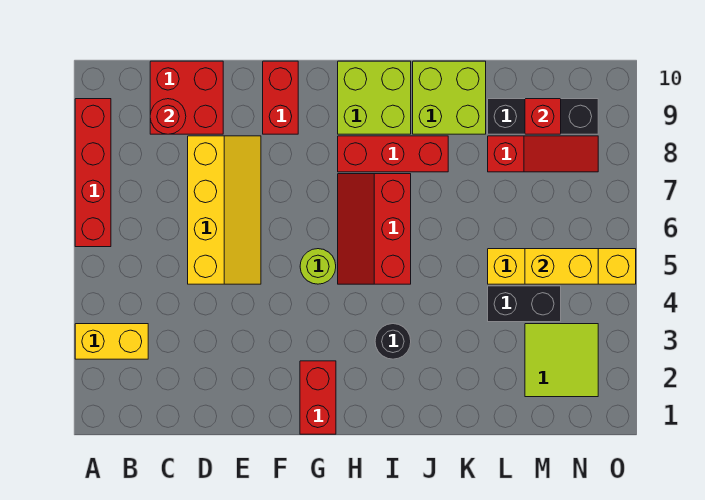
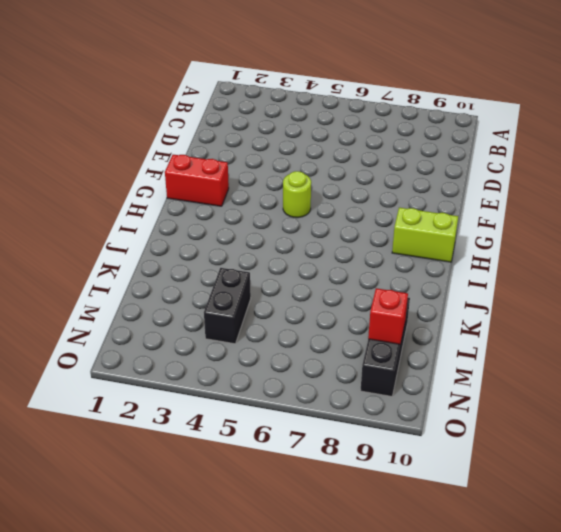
lime 1x2 brick [392,207,458,262] -> lime 2x2 brick [338,61,411,134]
none -> yellow 1x2 brick [75,324,148,359]
none -> red 1x4 brick [75,99,111,247]
none -> red 2x2 brick [150,61,223,134]

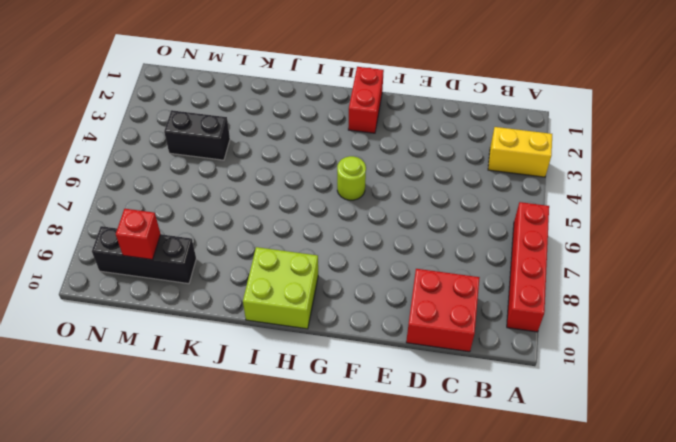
none -> yellow 2x4 slope [188,136,261,284]
none -> red 1x2 brick [263,61,298,134]
none -> red 2x3 slope [338,174,411,284]

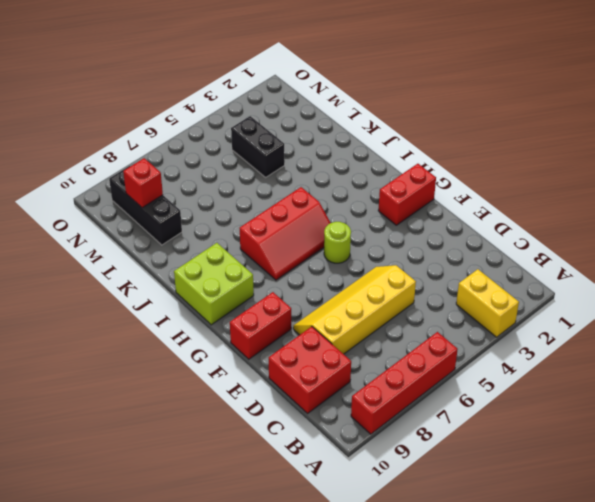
none -> red 1x3 brick [338,136,448,172]
none -> black 1x1 round brick [375,324,411,359]
none -> lime 2x2 brick [413,61,486,134]

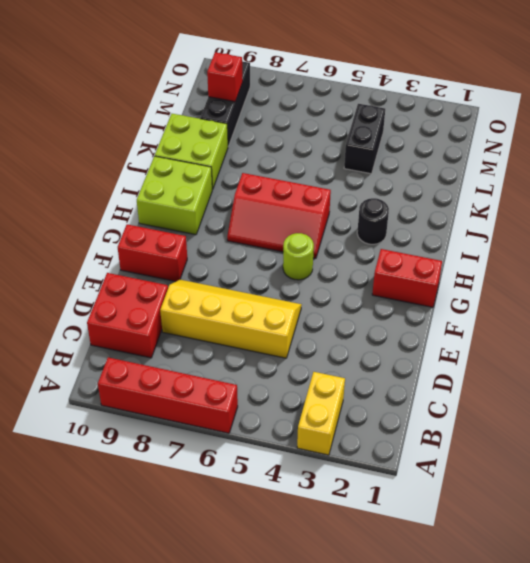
none -> red 1x3 brick [338,136,448,172]
none -> yellow 1x4 brick [488,249,636,284]
none -> red 1x3 slope [488,136,598,172]

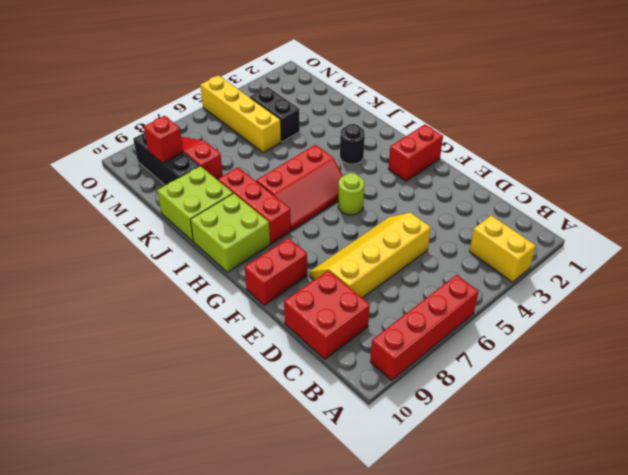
none -> lime 2x2 tile [525,324,598,397]
none -> red 1x1 round brick [150,99,186,134]
none -> yellow 1x2 brick [525,249,598,284]

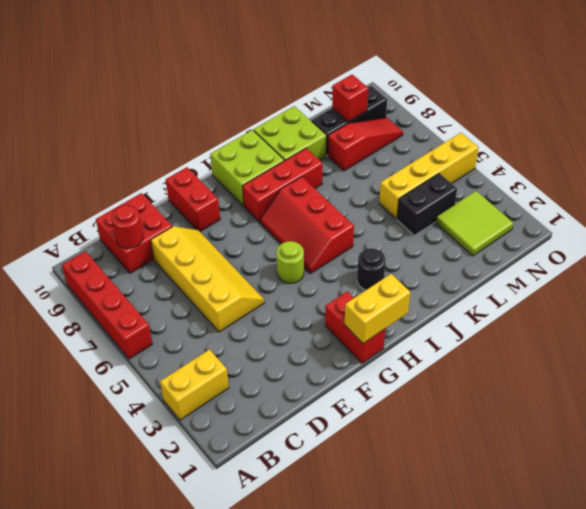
yellow 1x2 brick [345,274,410,343] -> yellow 1x2 brick moved to [525,249,598,284]

